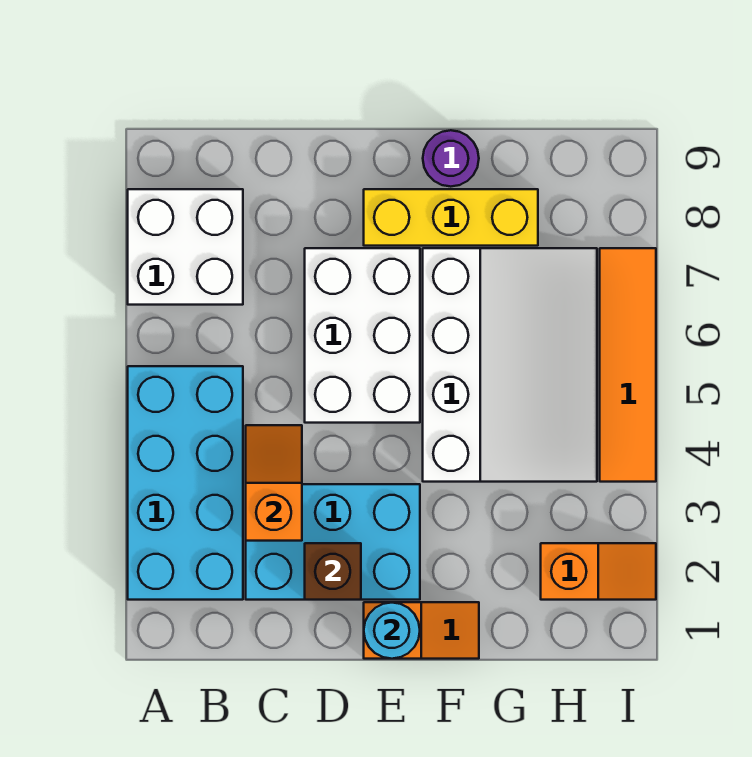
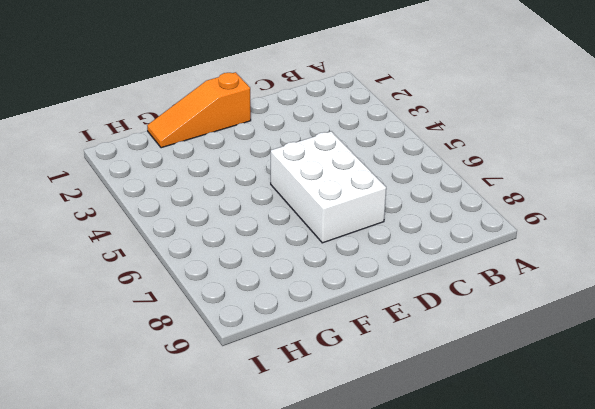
orange 1x3 slope [147,72,251,148] -> orange 1x2 slope [364,602,479,659]
none -> cyan 2x4 brick [128,366,243,600]
none -> white 2x2 brick [128,189,243,305]
none -> cyan 2x3 brick [246,484,420,600]

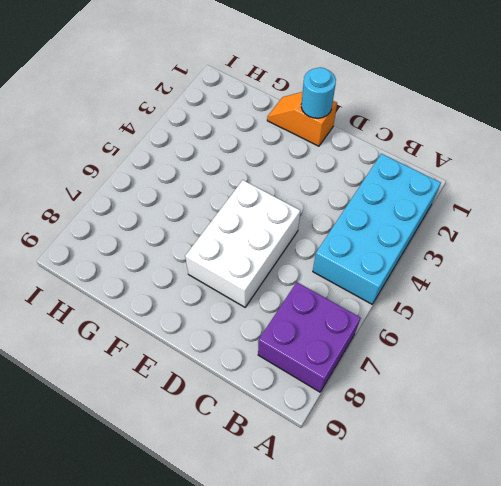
purple 2x2 brick [258,282,360,392] -> white 2x2 brick [128,189,243,305]
none -> cyan 2x3 brick [246,484,420,600]
none -> yellow 1x3 brick [364,189,538,246]
none -> white 3x4 slope [423,248,597,482]

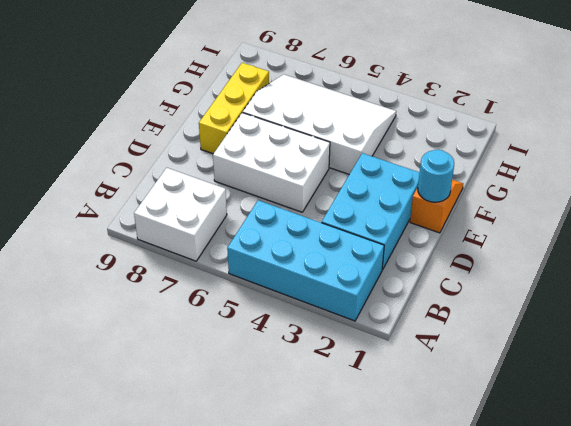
none -> purple 1x1 round brick [423,130,479,187]
none -> orange 1x2 slope [541,543,656,600]
none -> orange 1x4 tile [600,248,656,482]

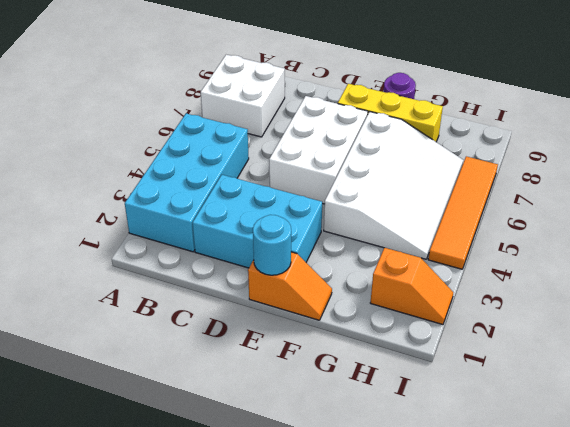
none -> orange 1x2 slope [246,425,302,541]
none -> brown 1x1 brick [305,543,361,600]

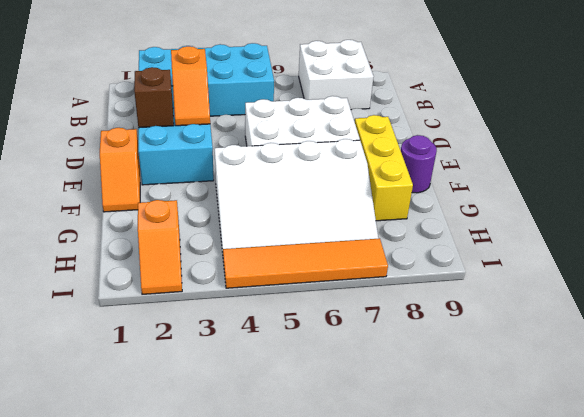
orange 1x2 slope [171,46,210,126] -> orange 1x2 slope turned to [246,425,302,541]
none -> cyan 1x1 round brick [364,602,420,659]

